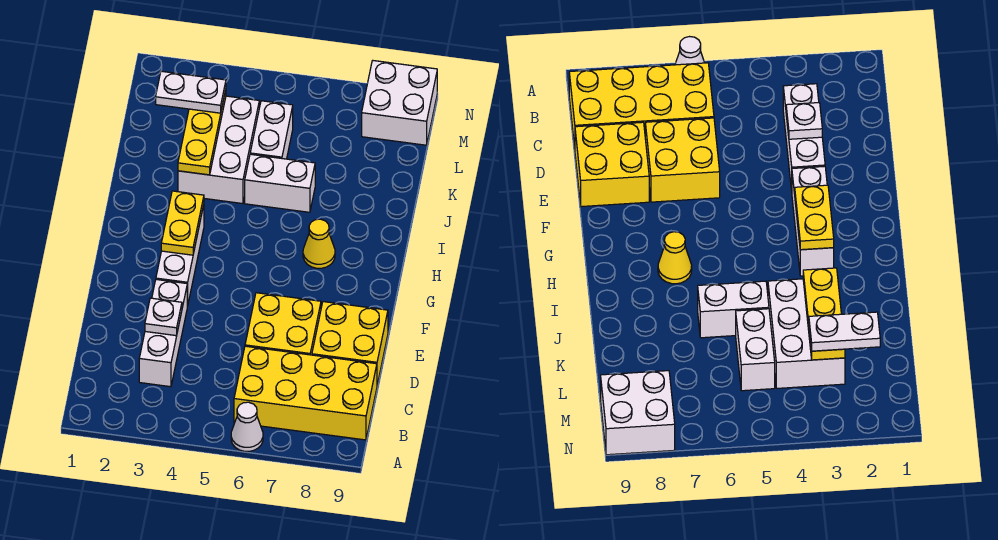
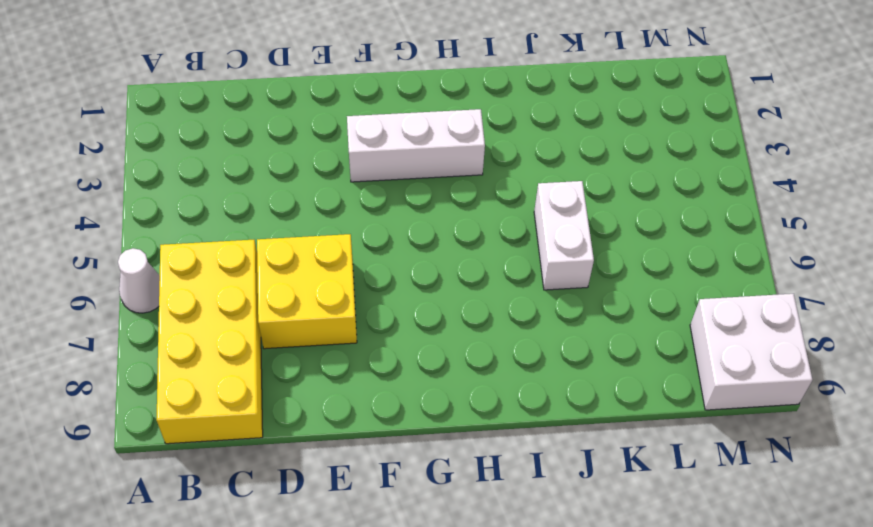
none -> white 1x3 brick [139,280,187,387]
none -> yellow 2x2 brick [312,302,388,385]
none -> yellow 1x1 cone [303,219,335,268]

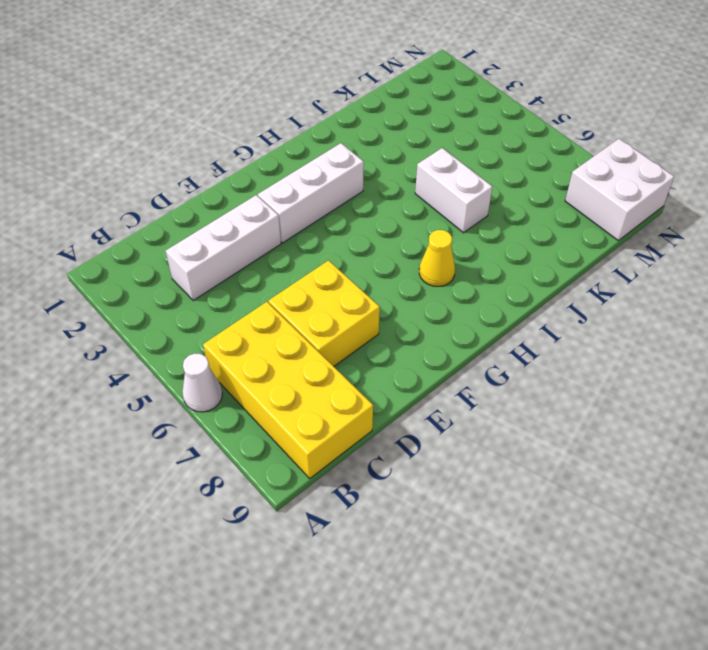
none -> yellow 2x2 brick [312,302,388,385]
none -> white 2x3 brick [178,96,259,204]
none -> white 1x2 brick [250,101,293,159]

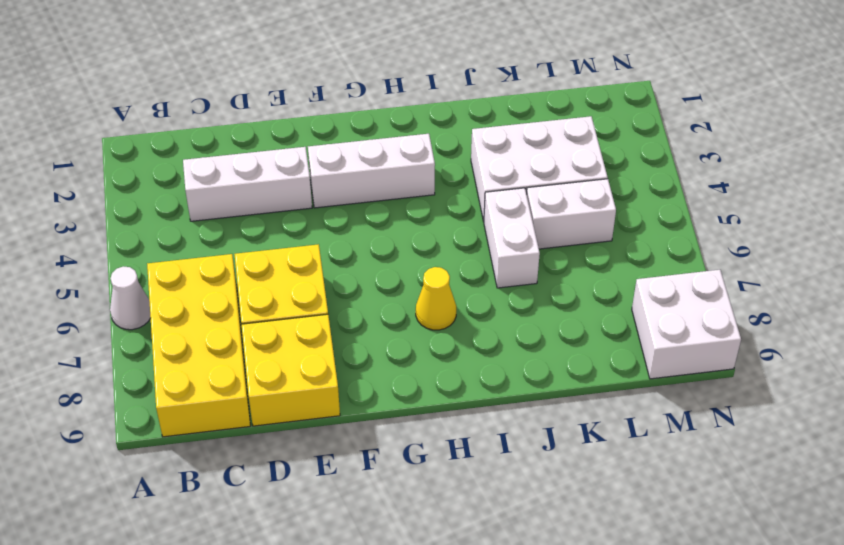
none -> white 1x1 plate [145,298,182,336]
none -> yellow 1x2 plate [161,191,204,255]
none -> yellow 1x3 plate [178,90,226,175]

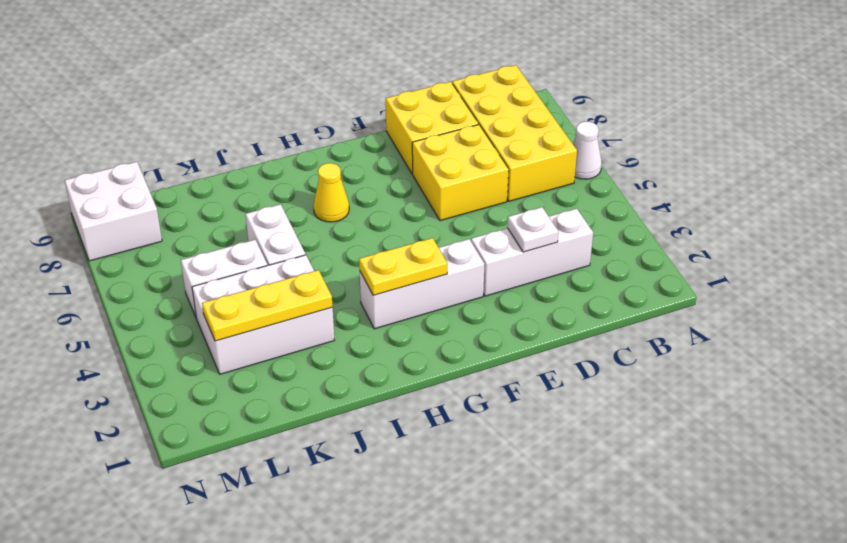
none -> white 1x2 plate [156,71,226,113]

